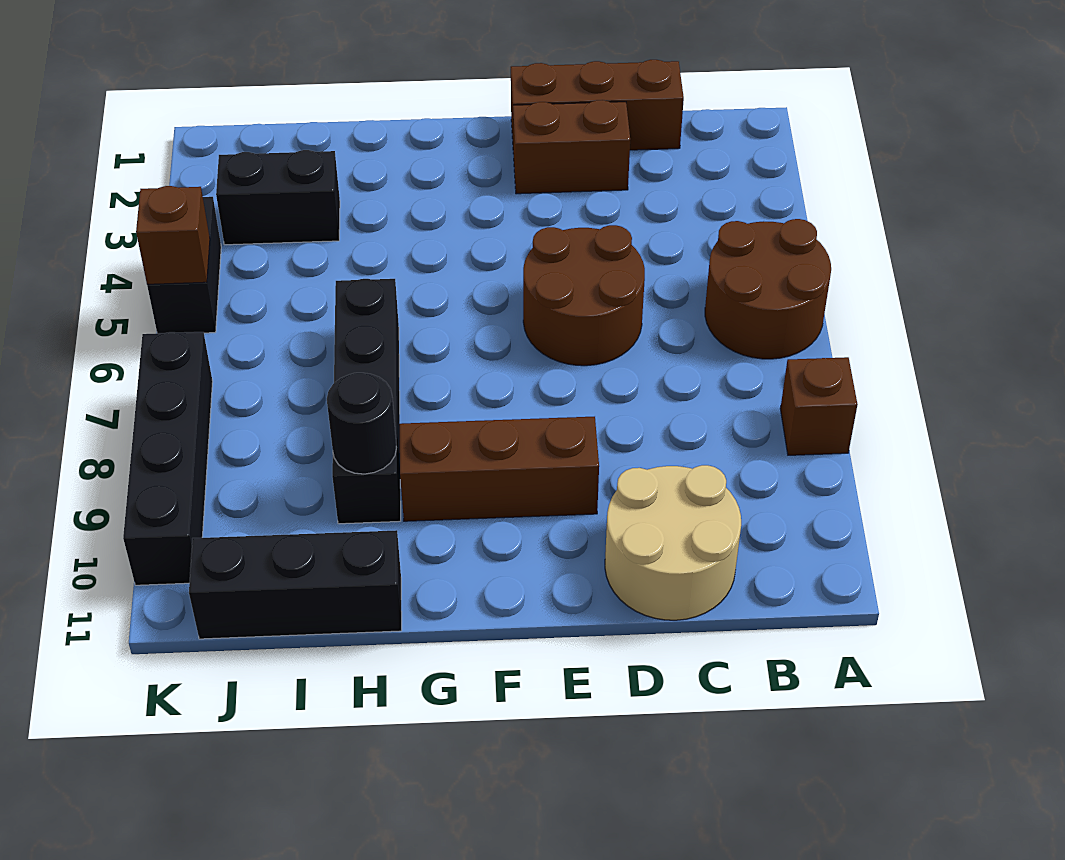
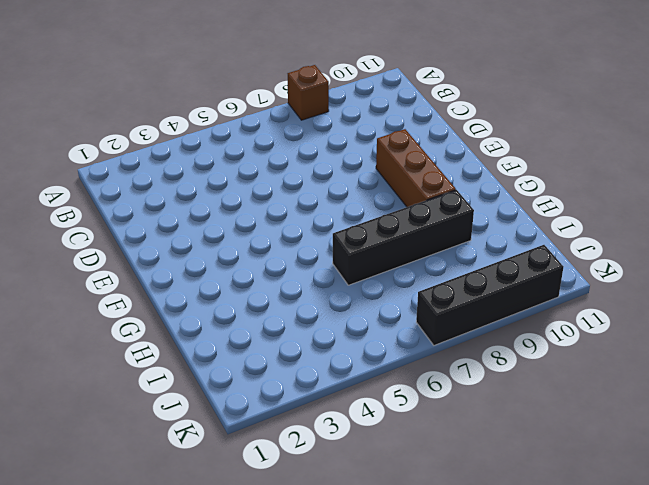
none -> brown 2x2 round brick [705,219,831,359]
none -> brown 1x3 brick [511,60,684,150]
none -> tan 2x2 round brick [605,465,741,620]

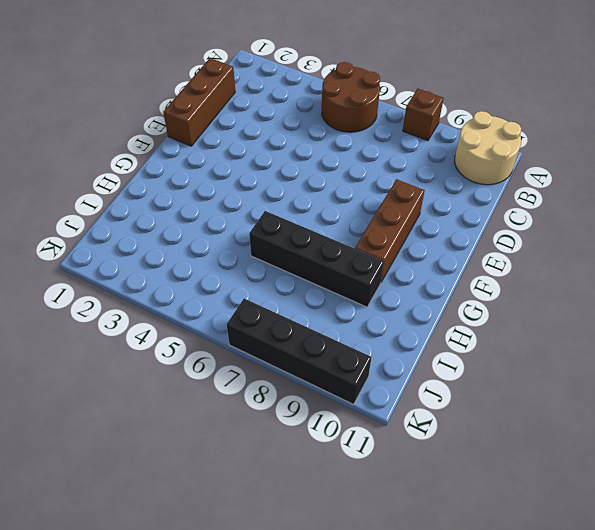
tan 2x2 round brick [455,111,521,185] -> tan 2x2 round brick moved to [605,465,741,620]
none -> brown 1x2 brick [513,100,630,194]
none -> brown 2x2 round brick [523,225,645,366]
none -> black 1x3 brick [189,530,402,639]

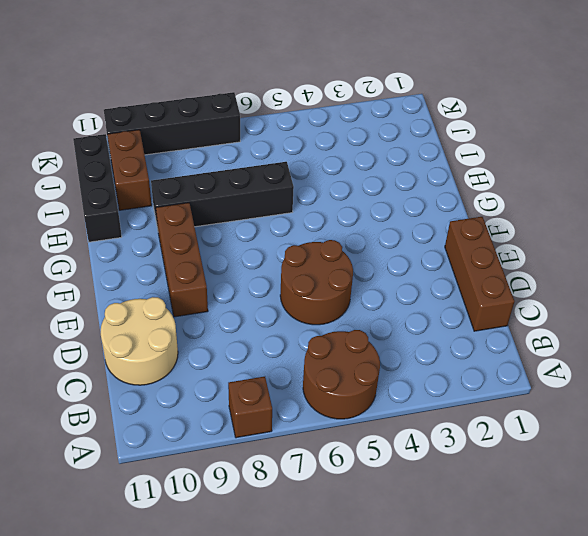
brown 1x2 brick [108,130,152,210] -> brown 1x2 brick moved to [513,100,630,194]
none -> black 1x2 brick [216,150,340,245]
none -> black 1x2 brick [147,197,221,333]
none -> black 1x1 round brick [327,373,397,474]

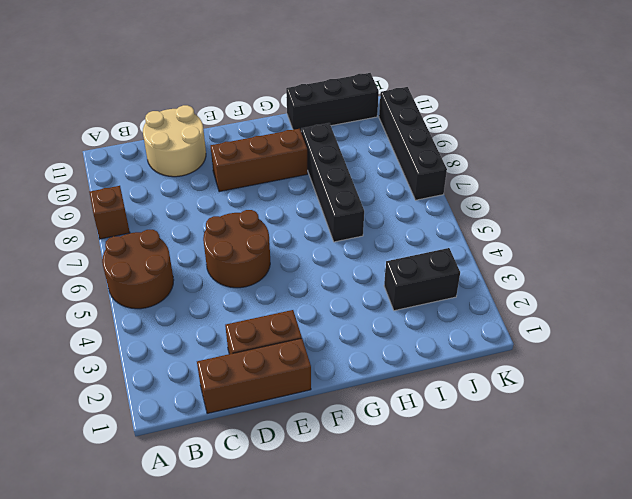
none -> black 1x2 brick [147,197,221,333]
none -> black 1x1 round brick [327,373,397,474]
none -> brown 1x1 brick [136,186,210,284]

